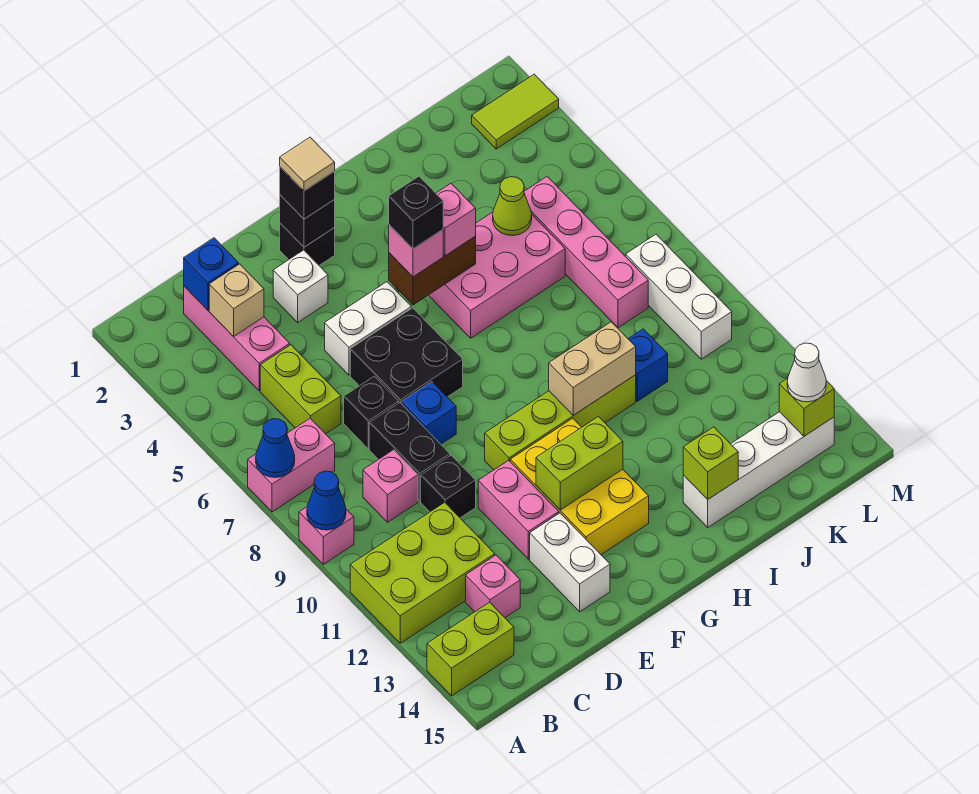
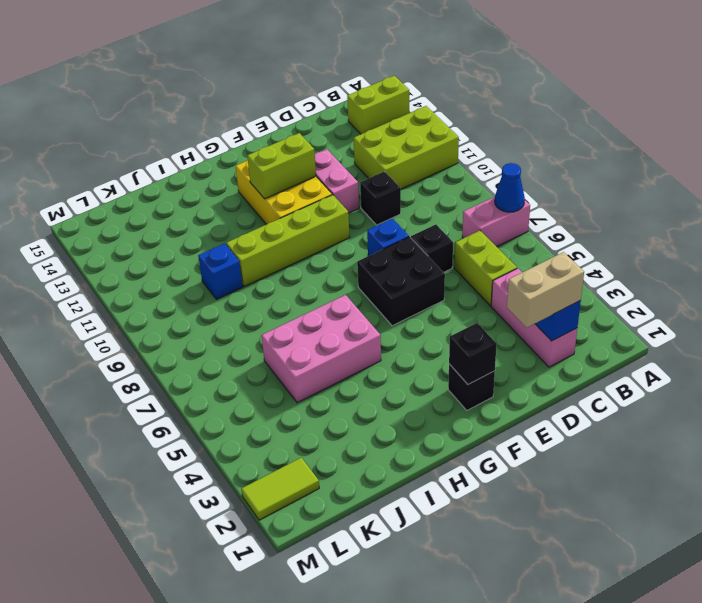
tan 1x2 brick [507,252,584,328] -> tan 1x2 brick moved to [549,322,636,415]
none -> pink 1x1 brick [299,507,354,564]
none -> pink 1x1 brick [363,450,418,522]
none -> pink 1x1 brick [466,555,520,618]
none -> black 1x2 brick [369,403,450,501]

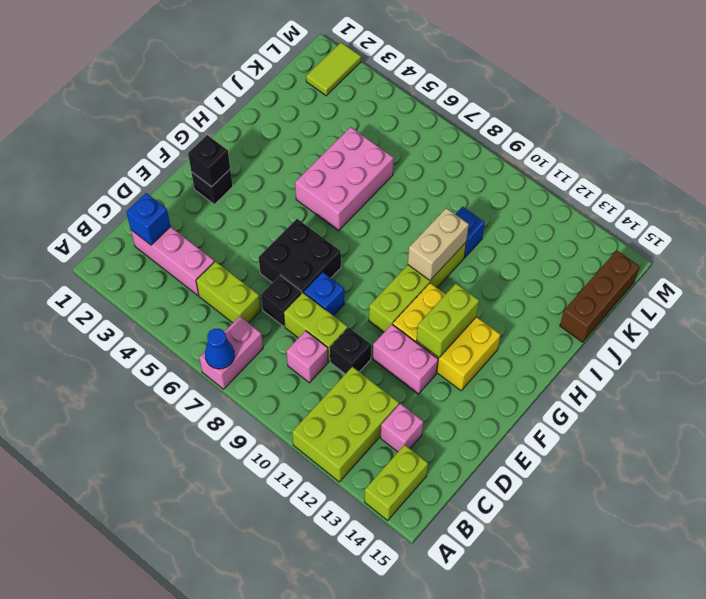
lime 1x2 brick [284,292,348,362] -> black 1x2 brick [369,403,450,501]
brown 1x3 brick [560,250,640,342] -> none
none -> pink 1x1 brick [299,507,354,564]
none -> white 1x1 brick [273,250,328,322]
none -> white 1x2 brick [325,282,411,375]
none -> white 1x2 brick [530,513,610,612]

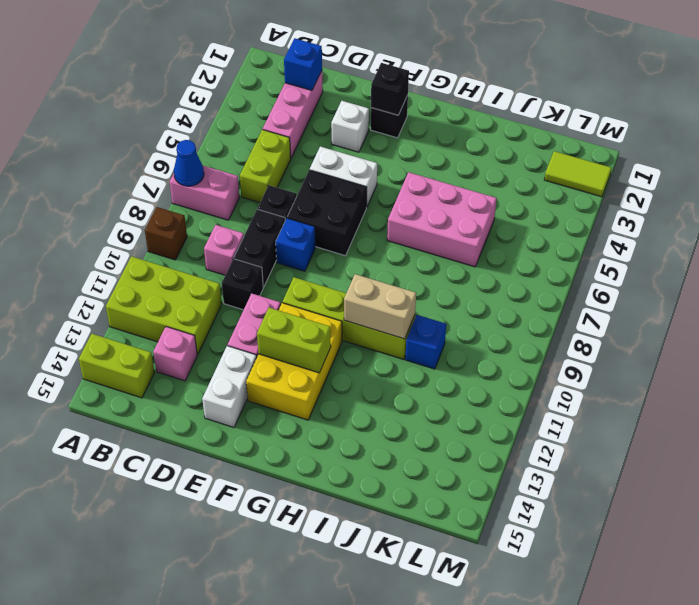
brown 1x1 brick [145,207,187,260] -> pink 1x1 brick [299,507,354,564]
none -> white 1x4 brick [683,412,834,527]
none -> pink 1x4 brick [524,177,648,328]
none -> white 1x3 brick [626,234,732,359]
none -> blue 1x1 cone [307,471,346,530]

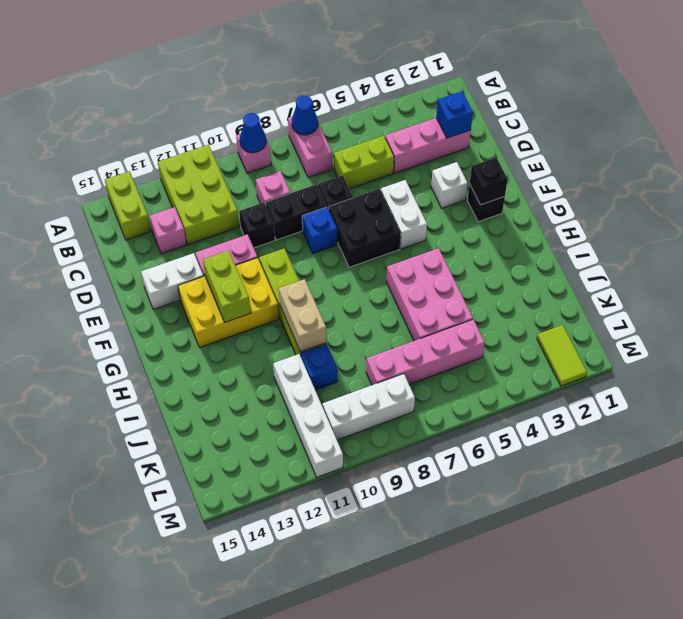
white 1x4 brick [273,354,343,477] -> white 1x4 brick moved to [683,412,834,527]
none -> tan 1x1 brick [209,264,264,337]
none -> brown 1x2 brick [389,237,476,305]
none -> lime 1x1 brick [683,427,738,499]
none -> lime 1x1 cone [493,177,532,236]

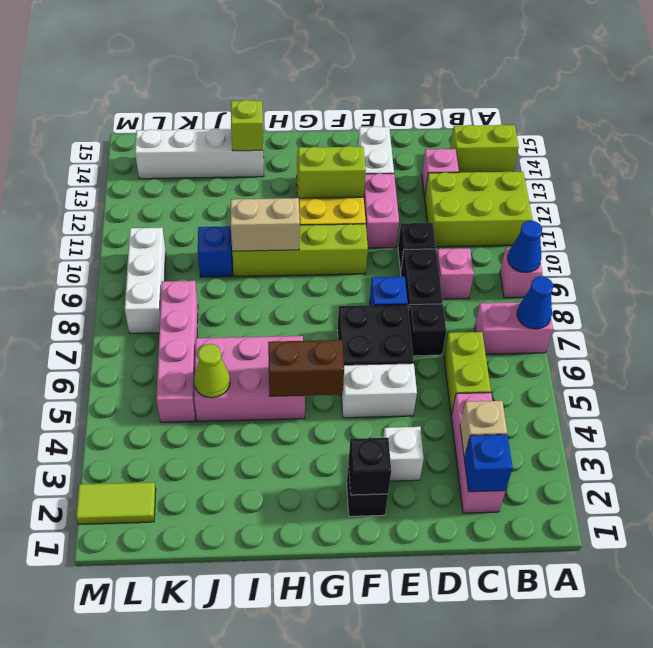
none -> lime 1x1 brick [779,378,834,436]
none -> black 1x1 brick [280,167,335,219]
none -> pink 1x1 brick [389,225,443,277]
none -> pink 1x1 brick [436,184,476,256]

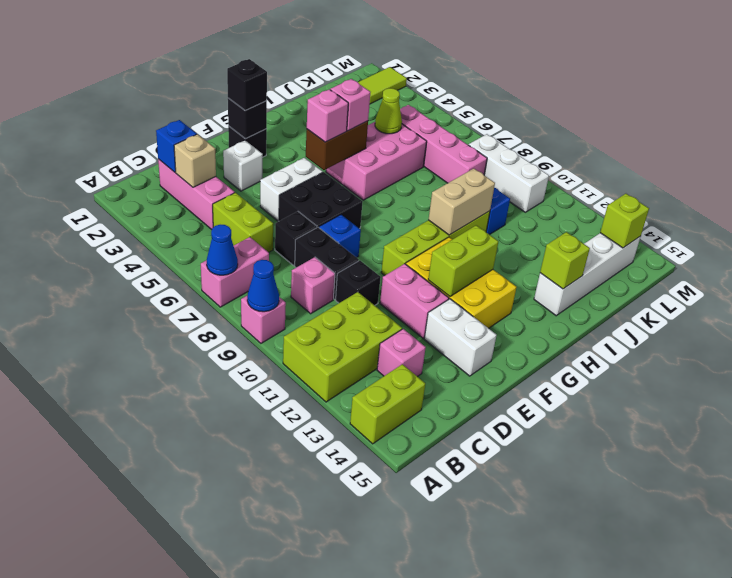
none -> white 1x1 cone [787,343,826,402]
none -> tan 1x1 tile [280,137,335,191]
none -> black 1x1 brick [389,176,443,249]

